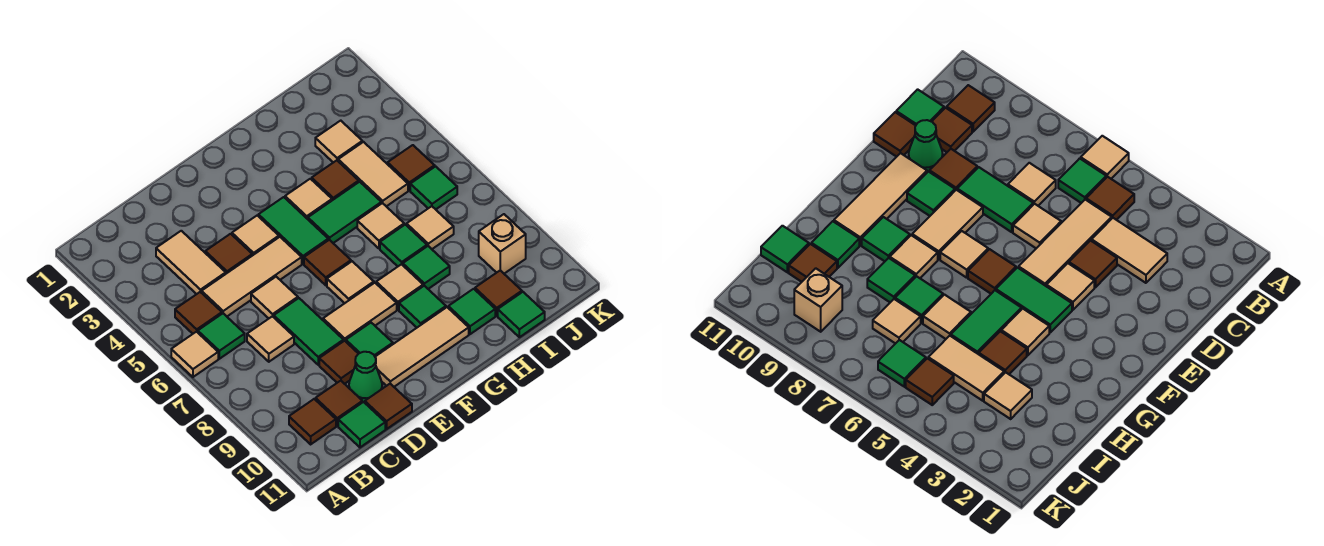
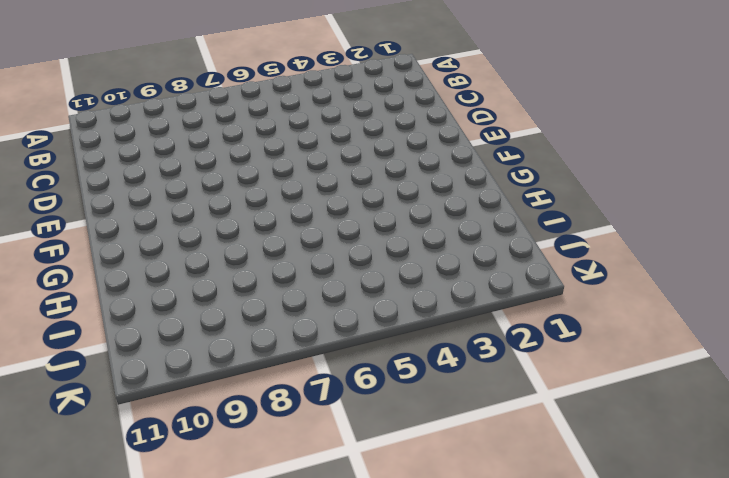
none -> tan 1x1 tile [171,331,218,377]
none -> brown 1x1 tile [175,292,222,334]
none -> green 1x1 tile [198,314,245,359]
none -> brown 1x1 tile [289,399,336,444]

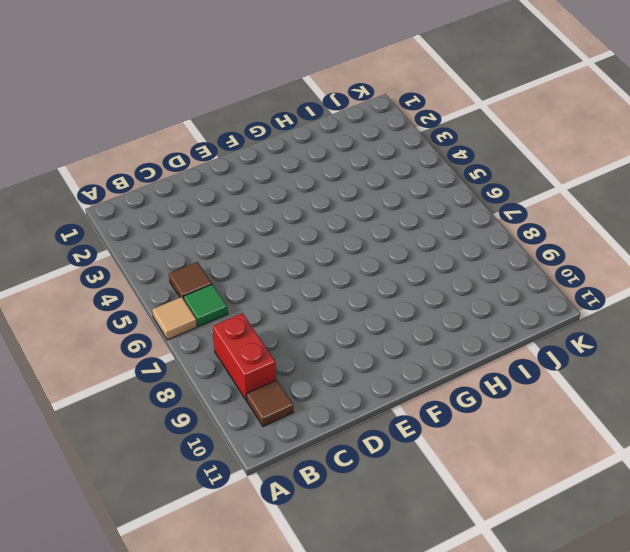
red 1x2 brick [212,313,276,400] -> none
none -> tan 1x2 tile [156,231,226,294]
none -> tan 1x3 tile [202,237,302,316]
none -> tan 1x1 tile [247,316,294,362]
none -> brown 1x1 tile [316,381,362,426]

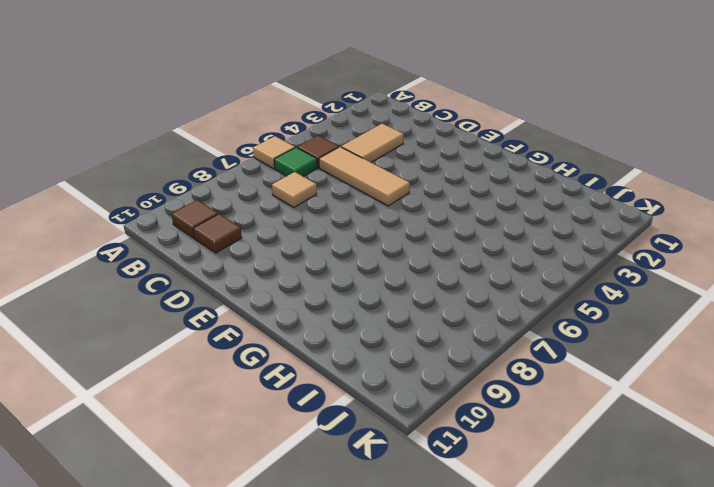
none -> green 1x1 tile [338,402,385,447]
none -> brown 1x1 tile [205,234,252,274]
none -> tan 1x1 tile [251,277,298,318]
none -> green 1x2 tile [274,298,343,365]

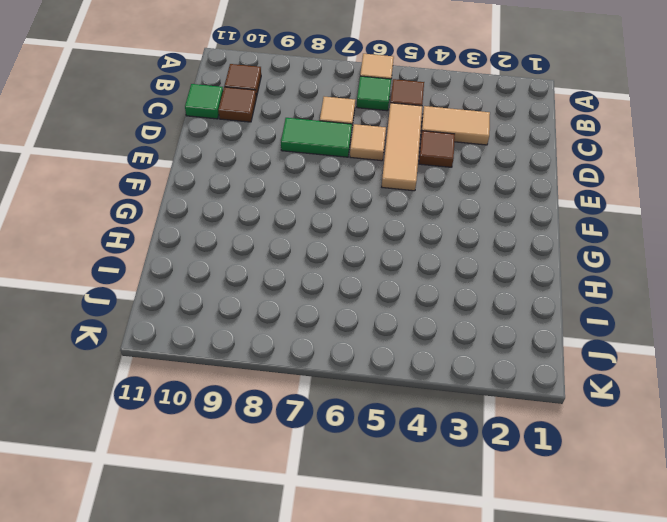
none -> brown 1x1 tile [319,341,358,384]
none -> green 1x1 cone [349,352,382,402]
none -> brown 1x1 tile [365,384,412,429]
none -> tan 1x1 tile [232,216,279,256]

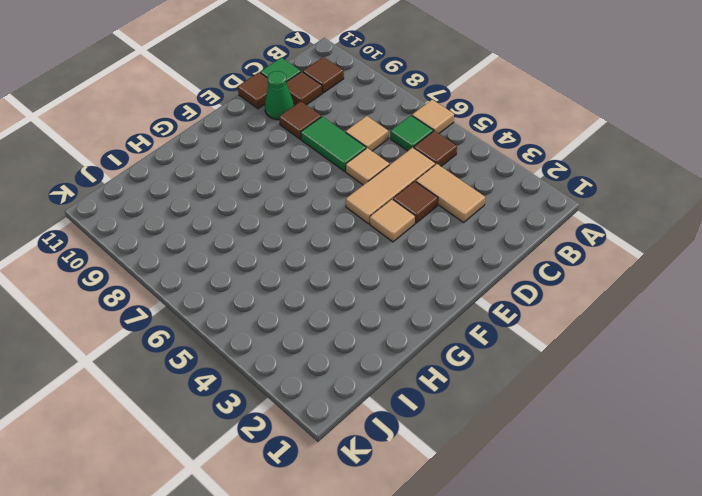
none -> tan 1x2 tile [323,283,397,341]
none -> green 1x1 tile [346,323,393,356]
none -> tan 1x3 tile [375,307,469,387]
none -> green 1x2 tile [258,197,328,264]

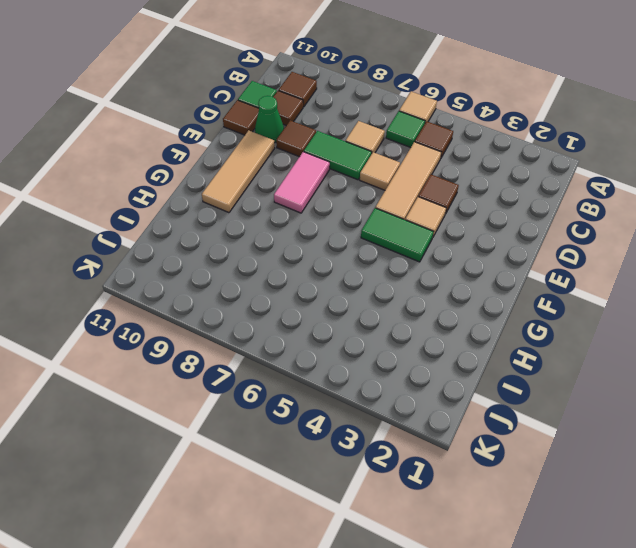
pink 1x2 tile [274,152,330,213] -> tan 1x2 tile [323,283,397,341]
none -> tan 1x2 tile [156,231,226,294]
none -> green 1x1 tile [346,323,393,356]
none -> brown 1x1 tile [304,240,351,285]
none -> tan 1x1 tile [327,261,374,303]

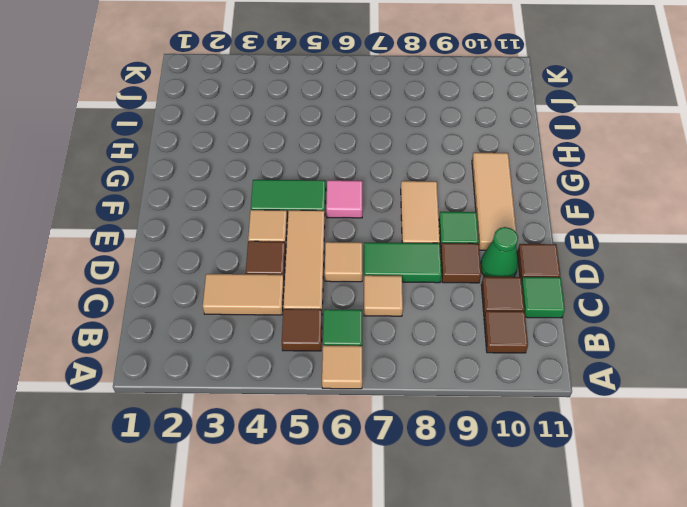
pink 1x1 tile [326,180,362,218] -> brown 1x1 tile [304,240,351,285]
none -> tan 1x1 tile [327,261,374,303]
none -> tan 1x1 tile [285,179,332,219]
none -> green 1x2 tile [308,182,381,243]
none -> tan 1x1 tile [376,264,423,310]

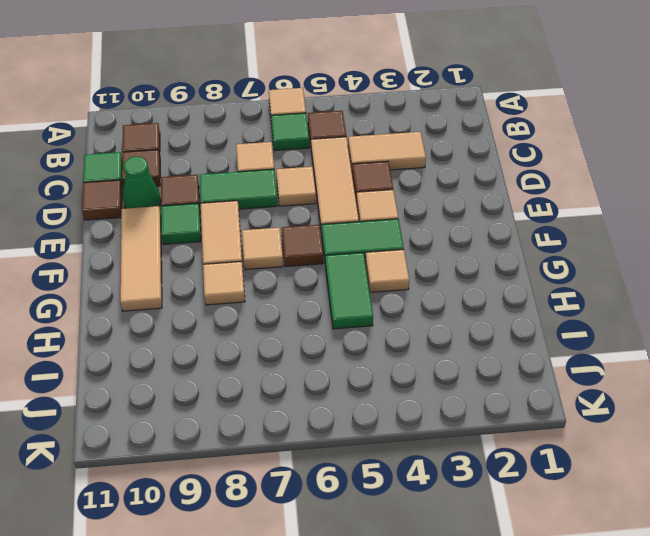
none -> green 1x1 tile [399,286,446,328]
none -> brown 1x1 tile [312,160,359,200]
none -> tan 1x1 tile [357,203,404,248]
none -> green 1x1 tile [380,225,427,266]

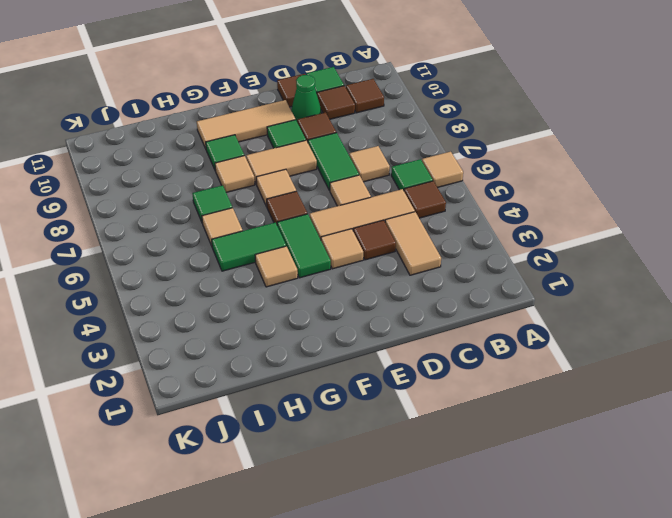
none -> brown 1x1 tile [312,160,359,200]
none -> green 1x1 tile [403,246,450,289]
none -> green 1x1 tile [448,289,495,334]
none -> tan 1x1 tile [315,121,362,163]

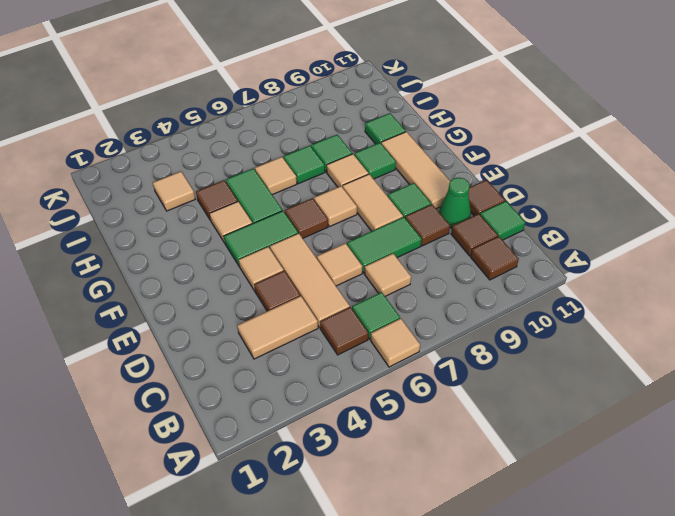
none -> tan 1x2 tile [338,142,408,206]
none -> tan 1x1 tile [407,206,454,249]
none -> brown 1x1 tile [475,270,522,316]
none -> green 1x1 tile [498,292,545,337]

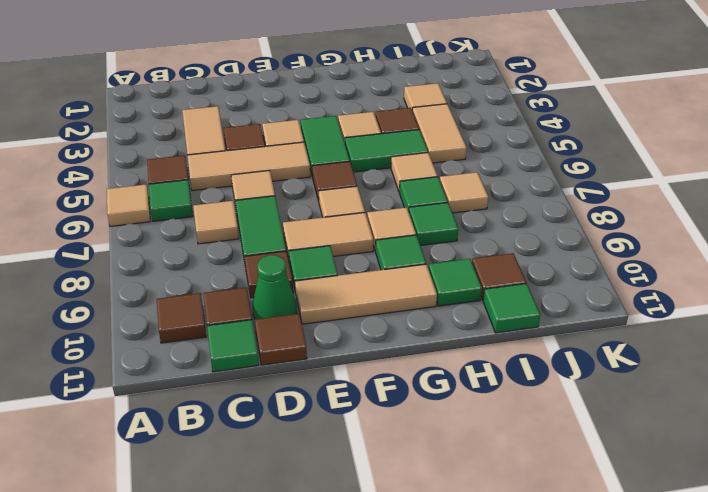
none -> brown 1x1 tile [388,145,435,190]
none -> green 1x1 tile [410,166,457,209]
none -> tan 1x1 brick [479,214,526,274]

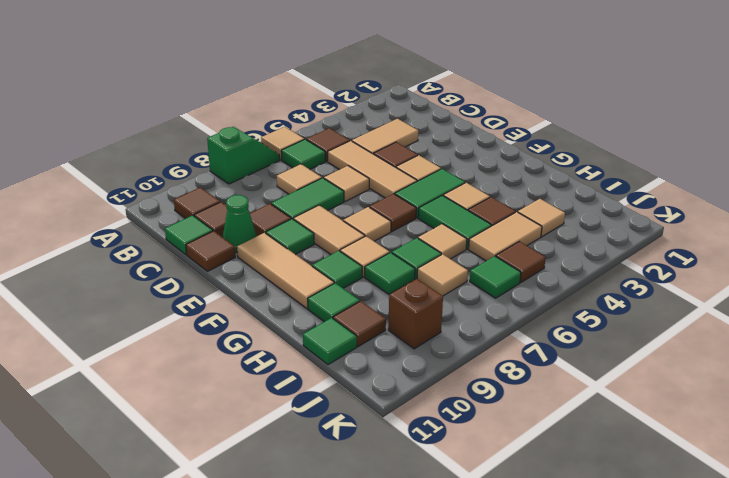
green 1x2 slope [207,127,280,184] -> none
brown 1x1 brick [388,279,443,349] -> tan 1x1 brick [479,214,526,274]

